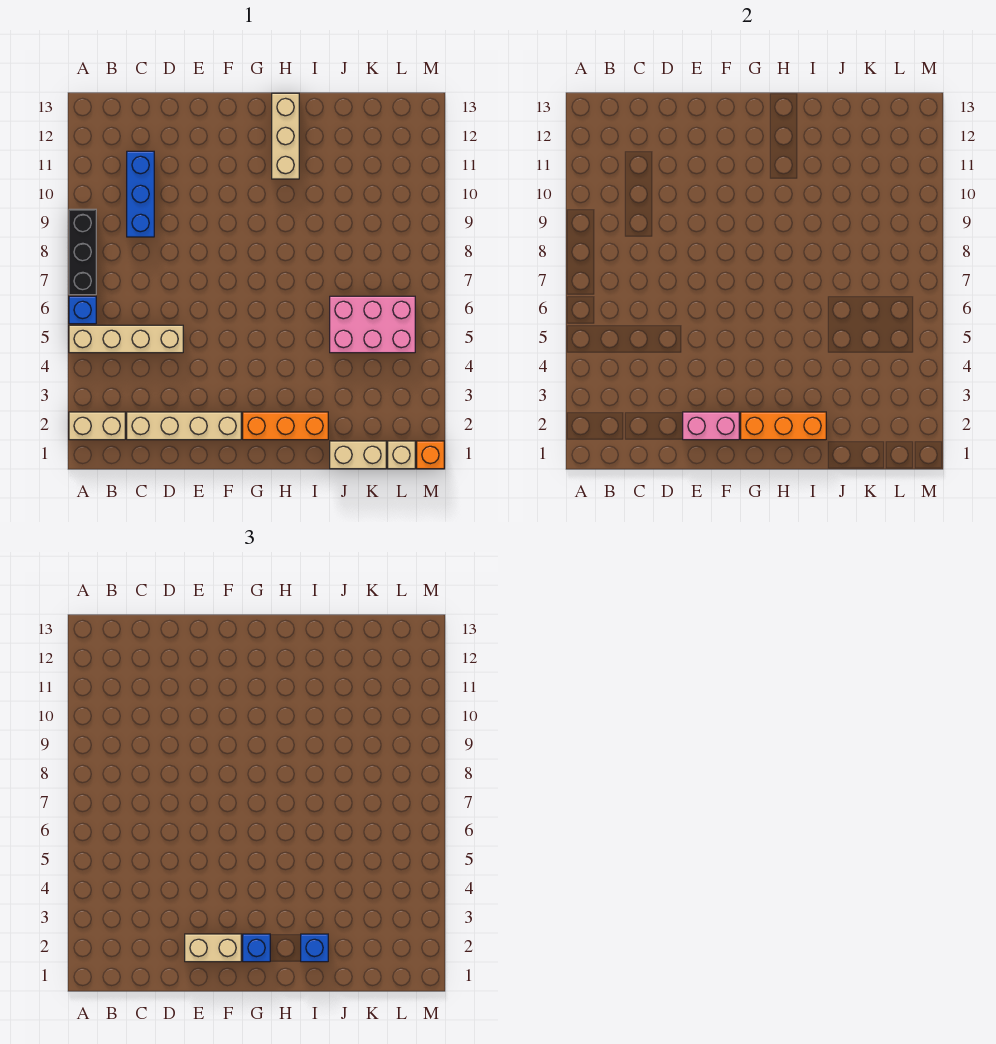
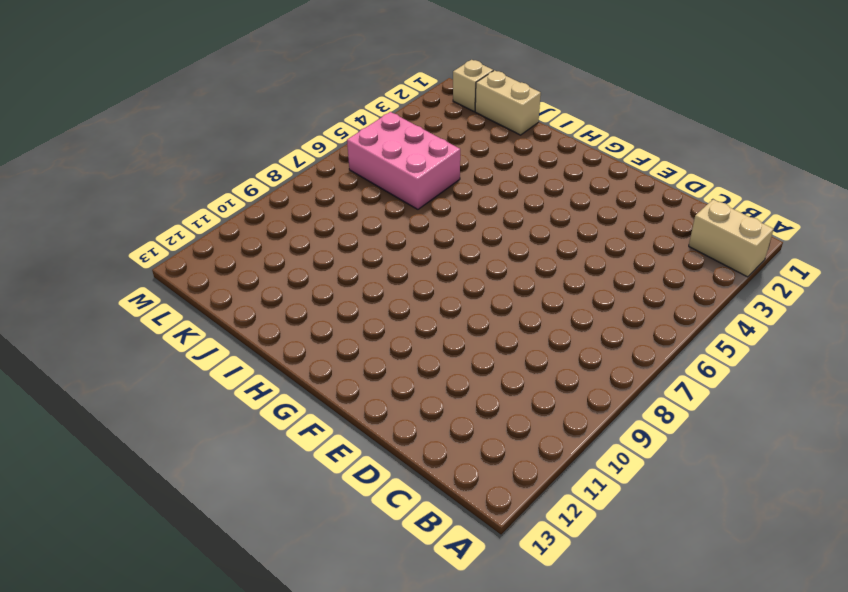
none -> tan 1x4 brick [69,325,183,353]
none -> blue 1x1 brick [69,296,96,324]
none -> black 1x3 brick [69,209,96,295]

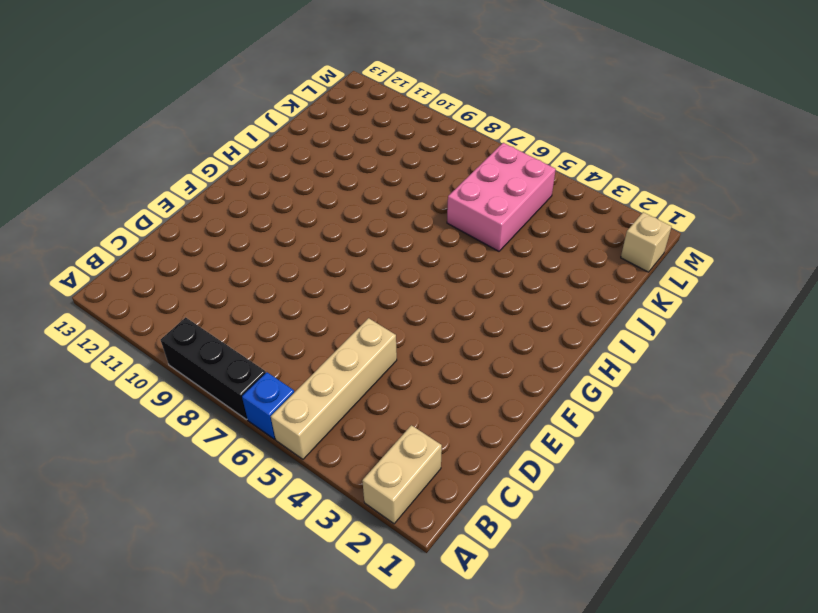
none -> tan 1x4 brick [127,412,241,440]
none -> blue 1x3 brick [127,151,154,237]
none -> orange 1x3 brick [243,412,328,440]

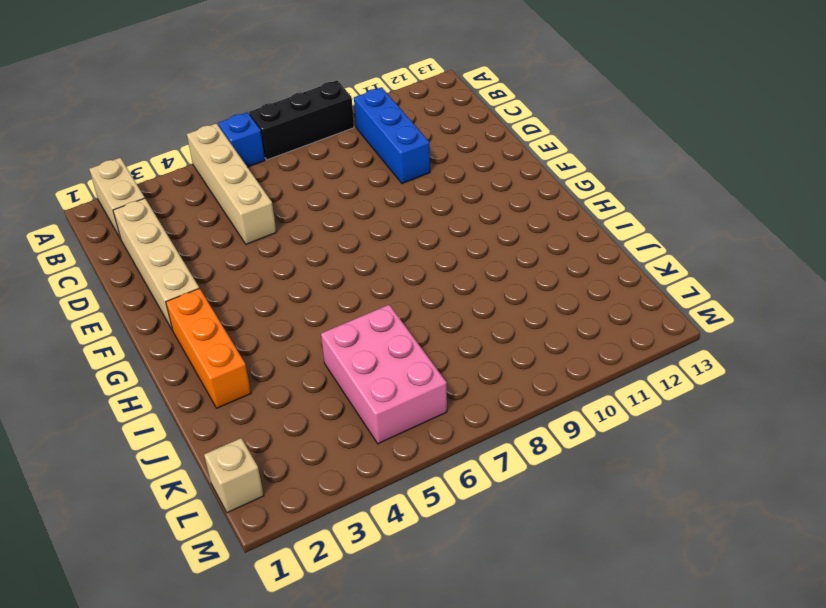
blue 1x3 brick [354,87,430,184] -> blue 1x3 brick turned to [127,151,154,237]
none -> tan 1x3 brick [272,93,299,179]
none -> tan 1x2 brick [330,441,386,469]
none -> orange 1x1 brick [417,441,444,469]

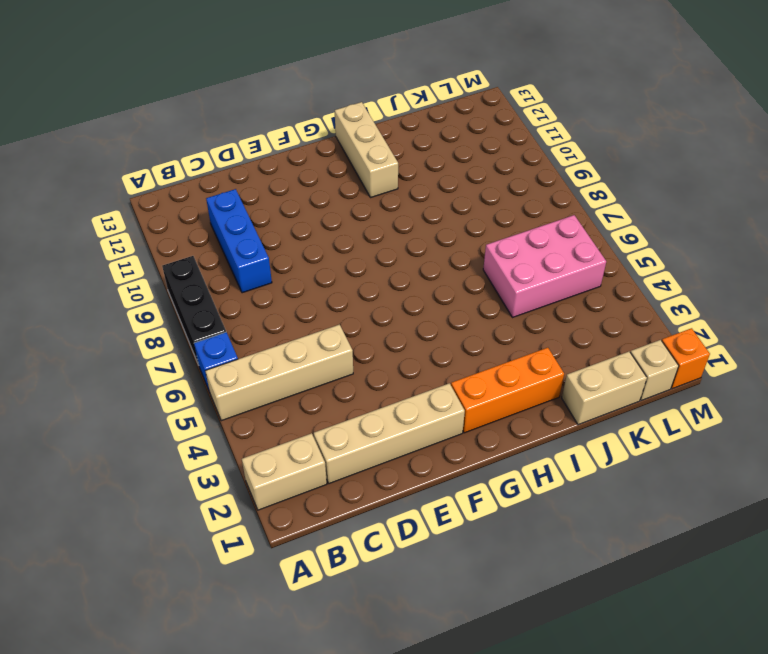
none -> pink 1x2 brick [683,412,739,440]
none -> orange 1x3 brick [741,412,826,440]
none -> tan 1x2 brick [185,934,241,962]

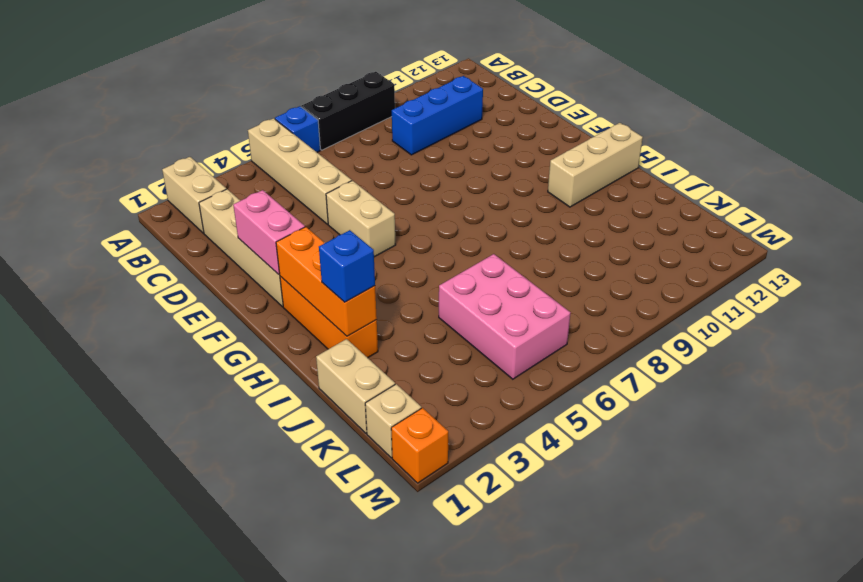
tan 1x2 brick [326,181,396,257] -> tan 1x2 brick moved to [185,934,241,962]
none -> blue 1x1 brick [243,934,270,962]

